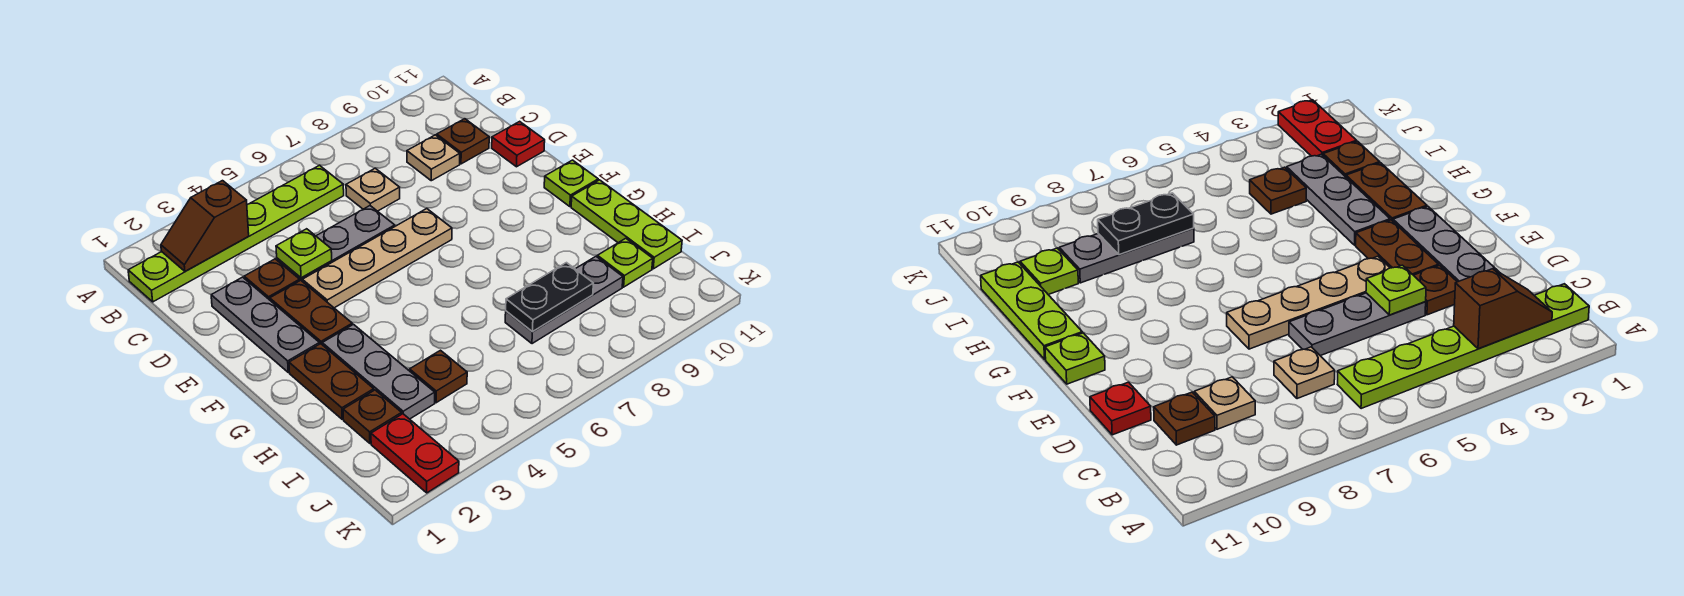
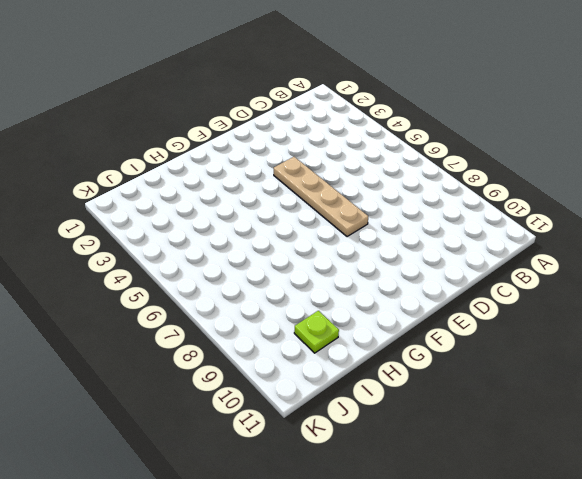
none -> lime 1x6 plate [128,165,344,302]
none -> tan 1x1 plate [346,168,400,211]
none -> tan 1x1 plate [407,135,460,181]

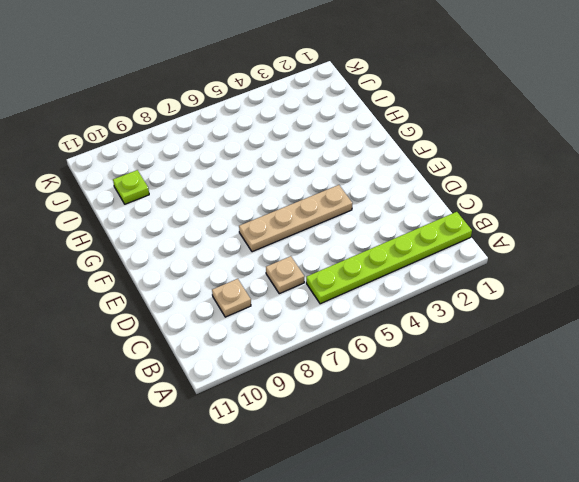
none -> brown 1x1 plate [437,119,489,164]
none -> grey 1x3 plate [211,277,319,372]
none -> brown 1x1 plate [244,259,300,300]

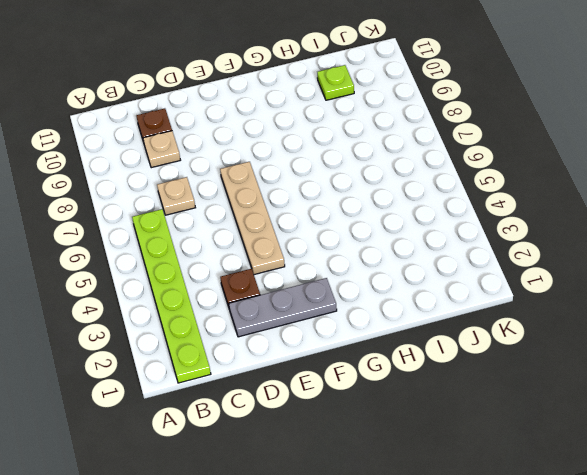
none -> grey 1x3 plate [277,206,395,281]
none -> red 1x1 plate [492,121,545,167]
none -> brown 1x2 plate [270,280,352,344]

